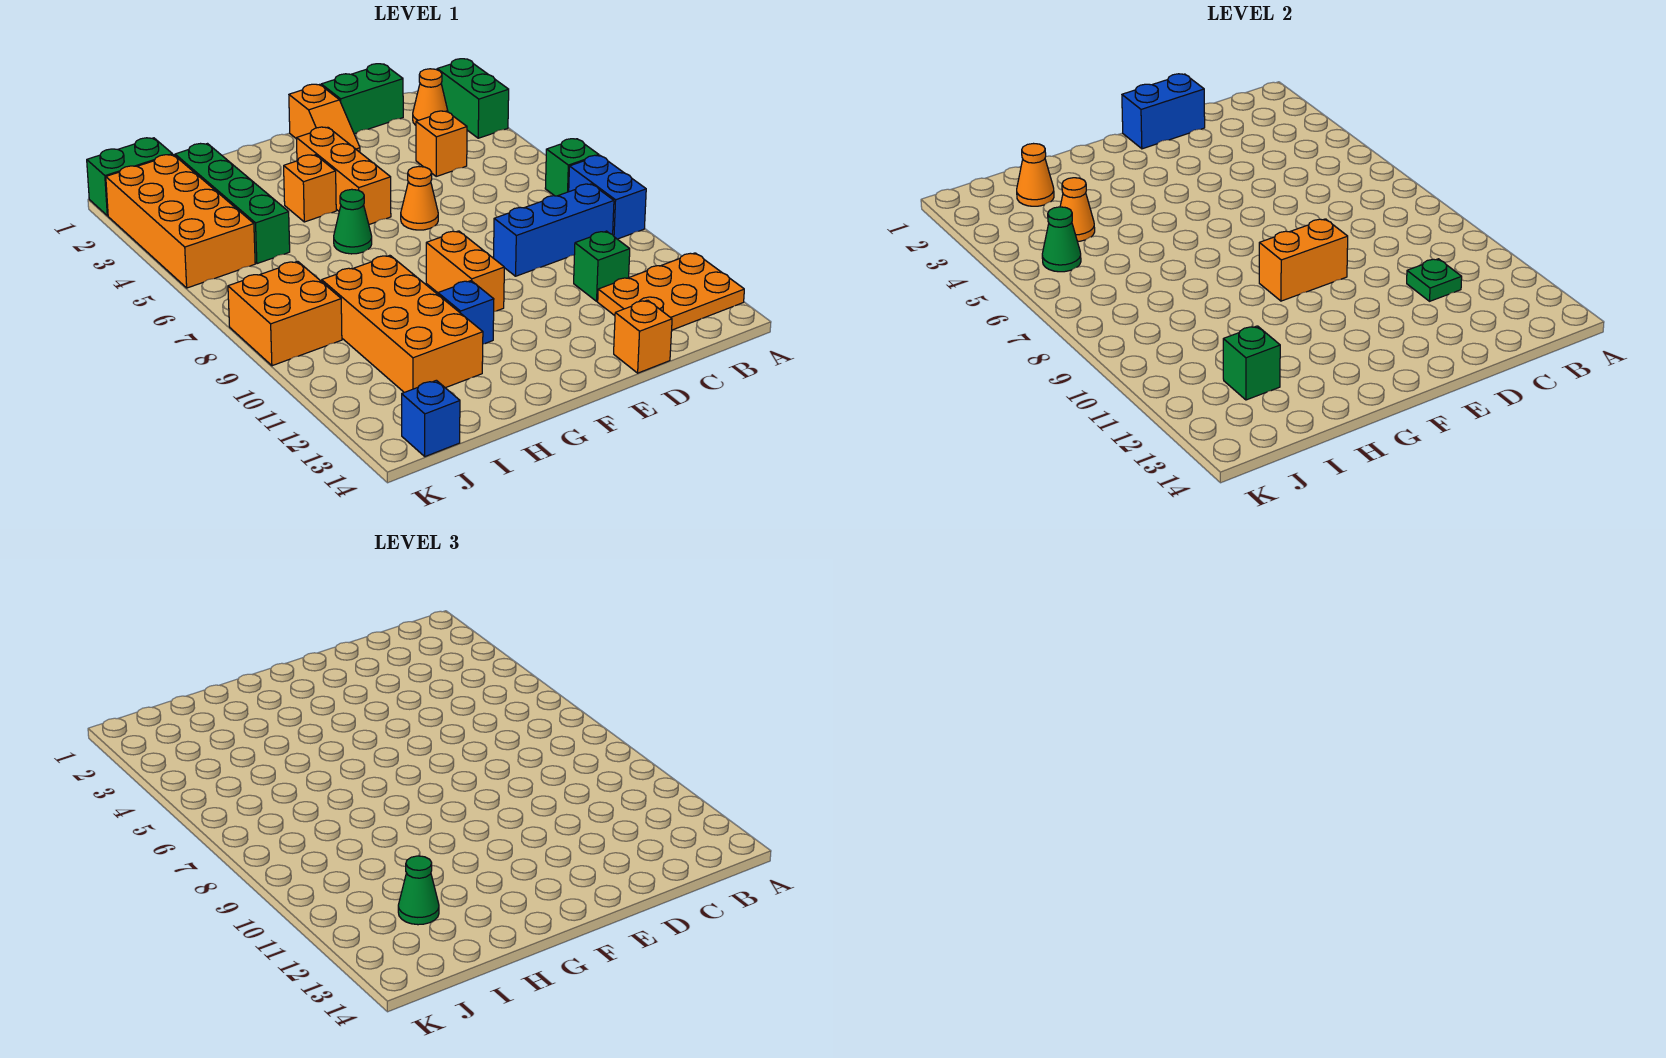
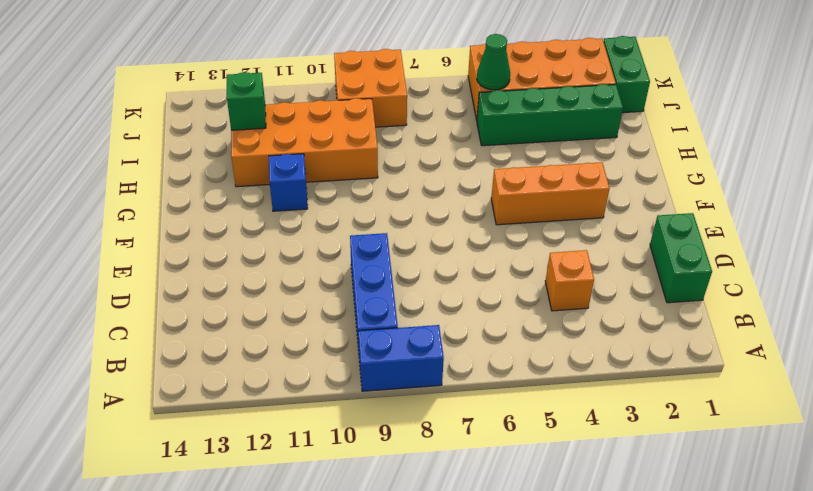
none -> green 1x2 brick [437,59,509,138]
none -> green 1x1 brick [545,139,599,196]
none -> orange 2x3 plate [598,253,744,330]
none -> orange 1x1 cone [413,69,448,125]

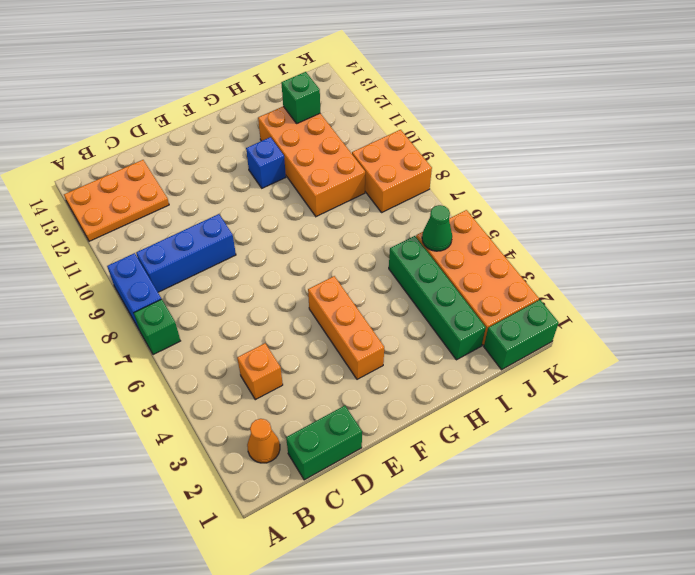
none -> green 1x2 brick [437,59,509,138]
none -> green 1x1 brick [574,231,630,301]
none -> orange 1x1 brick [614,300,672,373]
none -> orange 1x2 slope [289,84,360,152]

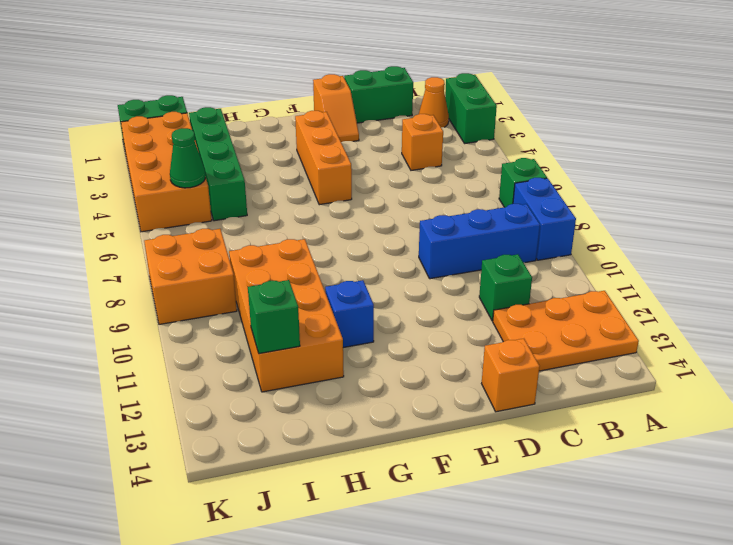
none -> orange 1x1 cone [401,167,438,230]
none -> orange 1x2 brick [426,231,504,311]
none -> orange 1x1 brick [284,155,336,222]
none -> green 1x1 cone [334,189,372,254]

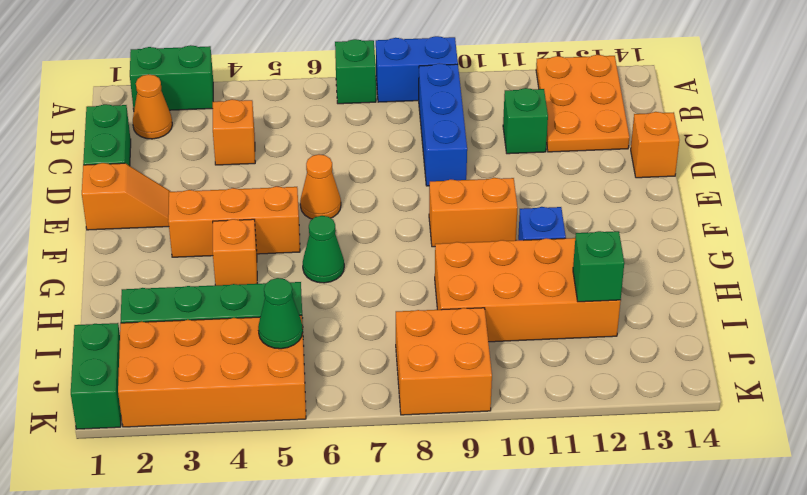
none -> blue 1x1 brick [402,380,460,457]
none -> green 1x1 plate [1407,259,1462,301]
none -> blue 1x2 brick [1122,74,1205,149]
none -> orange 1x2 brick [1259,219,1348,301]

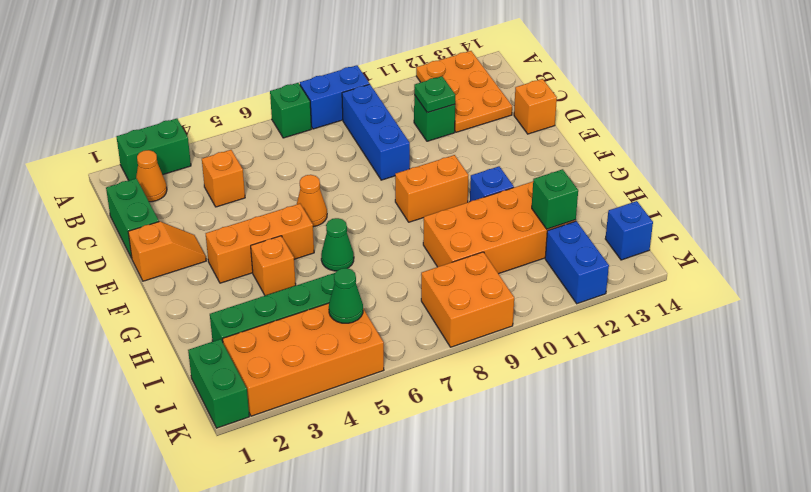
blue 1x2 brick [545,221,609,304] -> blue 1x2 brick moved to [1122,74,1205,149]
none -> orange 1x2 brick [1259,219,1348,301]
none -> orange 1x1 cone [1017,144,1054,206]
none -> orange 1x1 cone [1060,178,1095,241]
none -> green 1x1 cone [398,856,439,925]

